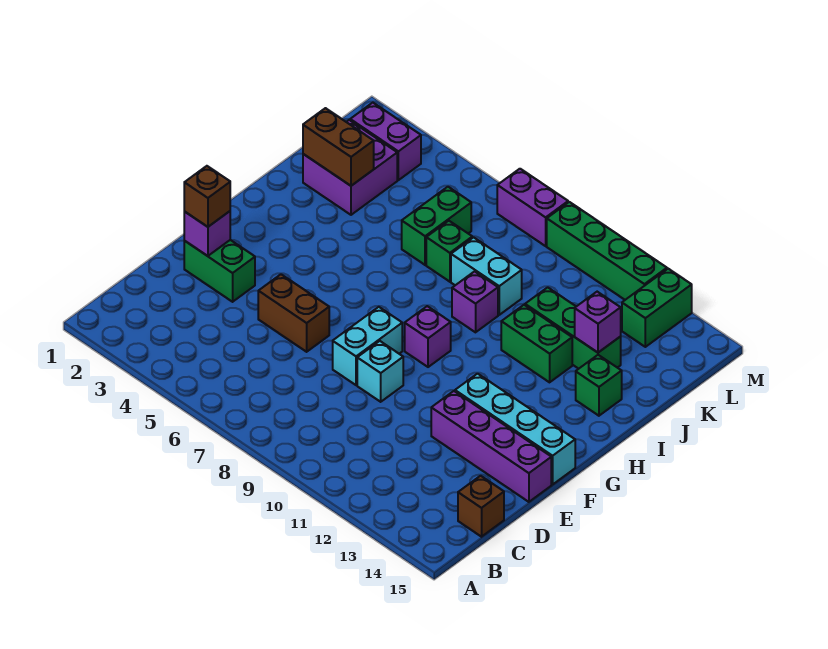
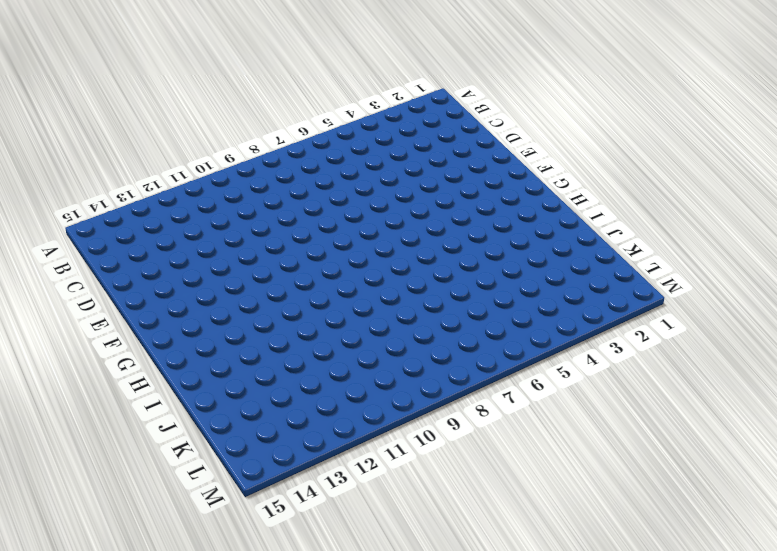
none -> brown 1x1 brick [458,476,504,537]
none -> green 1x2 brick [184,240,255,302]
none -> brown 1x2 brick [258,274,329,352]

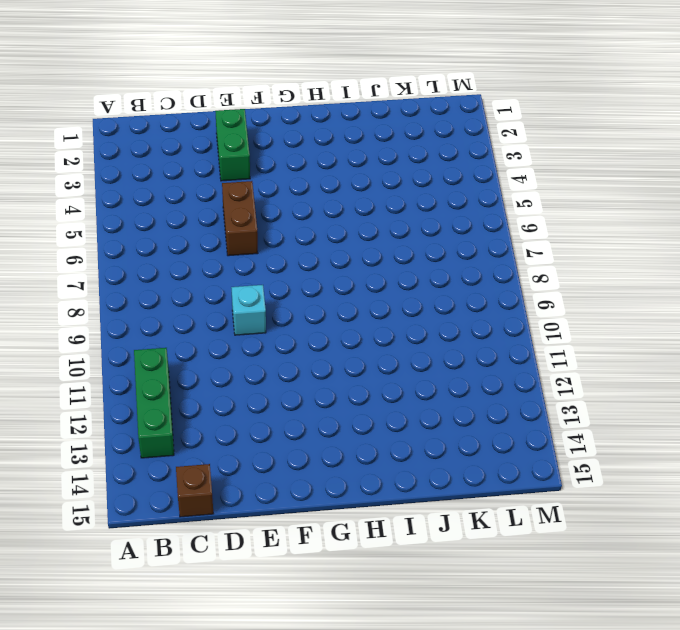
green 1x3 brick [134,348,174,458] -> green 1x3 brick moved to [525,287,621,369]
none -> cyan 1x2 brick [333,307,402,385]
none -> purple 1x4 brick [431,391,551,502]
none -> cyan 1x4 brick [455,374,575,484]

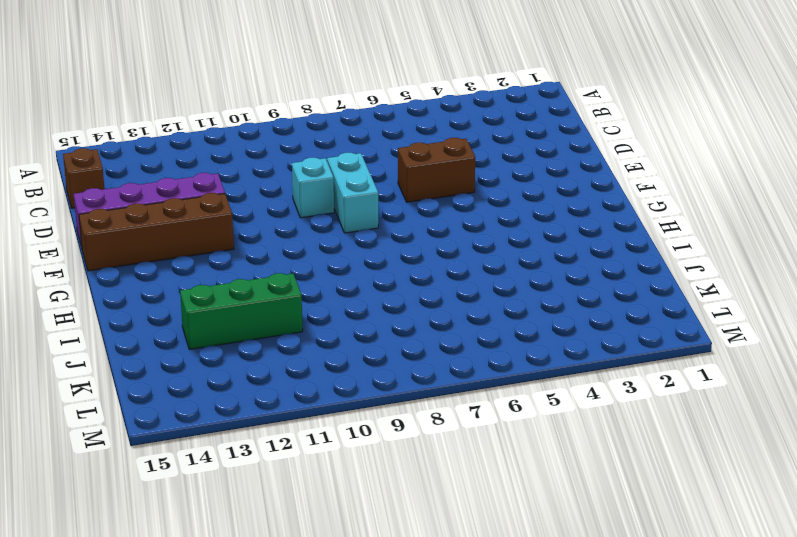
brown 1x4 brick [79,193,234,271] -> cyan 1x4 brick [455,374,575,484]
none -> green 1x2 brick [184,240,255,302]
none -> purple 1x1 brick [405,306,451,367]
none -> purple 1x1 brick [452,271,498,332]

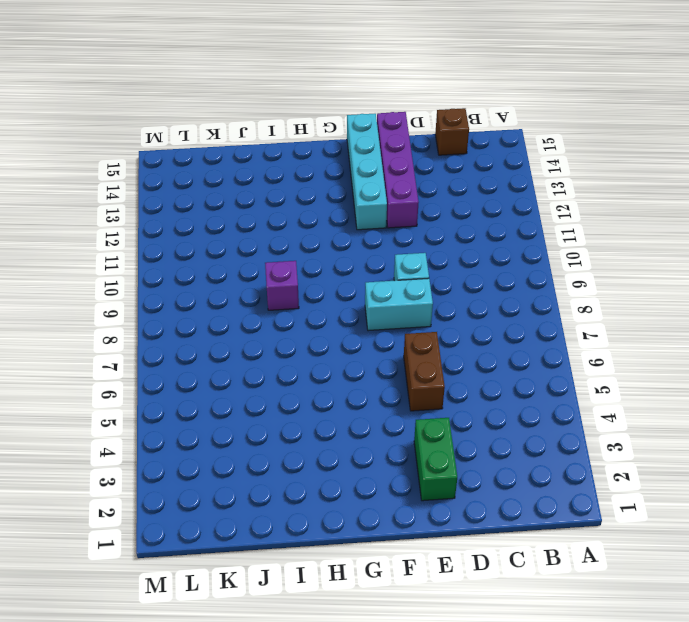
none -> purple 1x1 brick [405,306,451,367]
none -> green 1x2 brick [501,305,572,382]
none -> green 1x1 brick [576,355,622,416]

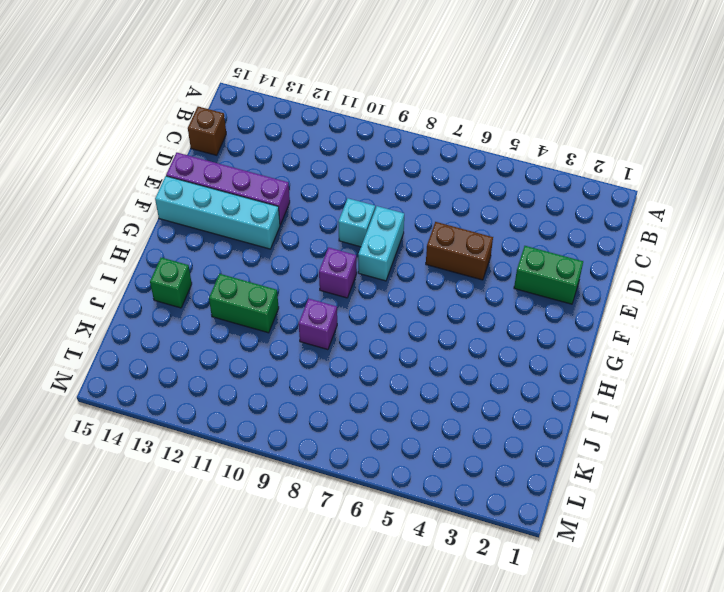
none -> purple 2x2 brick [303,120,397,215]
none -> green 1x2 brick [402,187,471,265]
none -> green 1x1 brick [426,221,472,282]

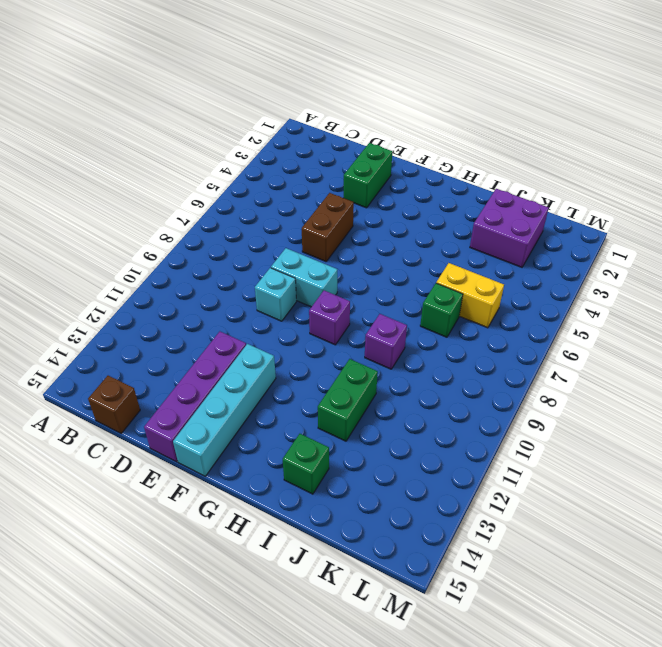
yellow 1x2 brick [436,263,504,328] -> green 1x2 brick [402,187,471,265]
none -> cyan 1x2 brick [451,237,522,315]
none -> green 1x3 brick [525,287,621,369]
none -> purple 1x2 brick [350,103,421,180]

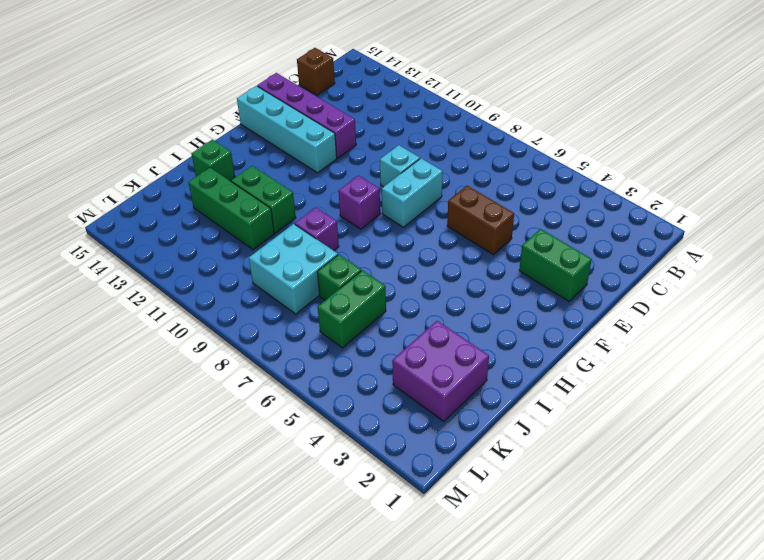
cyan 2x2 brick [249,224,338,314] -> cyan 1x2 brick [451,237,522,315]
none -> purple 1x2 brick [350,103,421,180]
none -> green 1x2 brick [622,269,692,347]
none -> purple 1x2 brick [497,169,568,246]

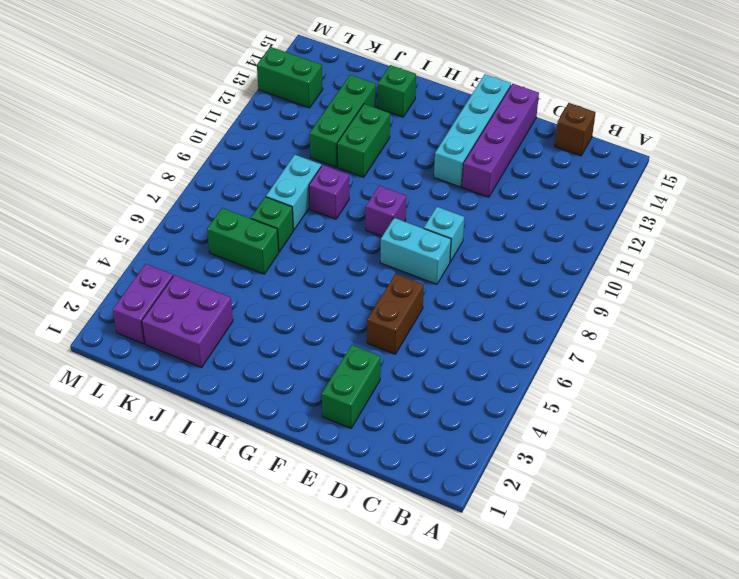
none -> purple 1x2 brick [497,169,568,246]
none -> green 1x4 brick [547,202,667,300]
none -> purple 1x1 brick [184,211,230,256]

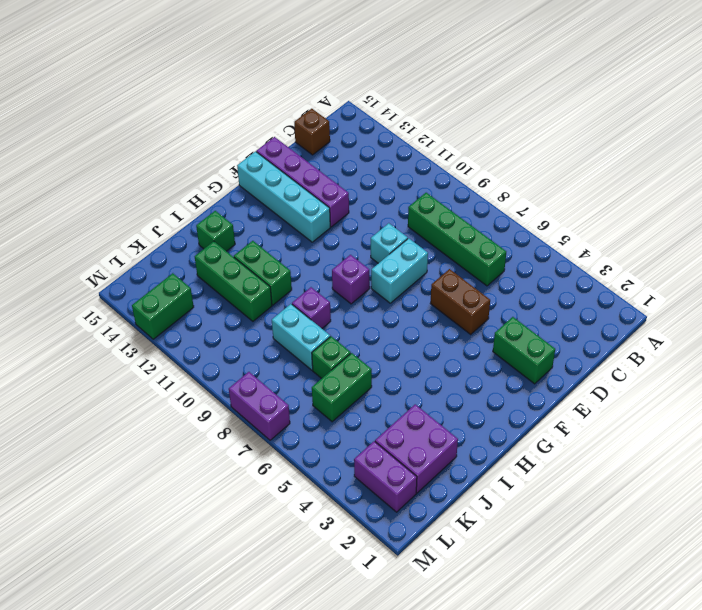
green 1x4 brick [408,193,506,286] -> green 1x4 brick moved to [547,202,667,300]
none -> purple 1x1 brick [184,211,230,256]
none -> brown 1x2 brick [303,108,374,186]
none -> purple 1x1 brick [575,292,621,352]

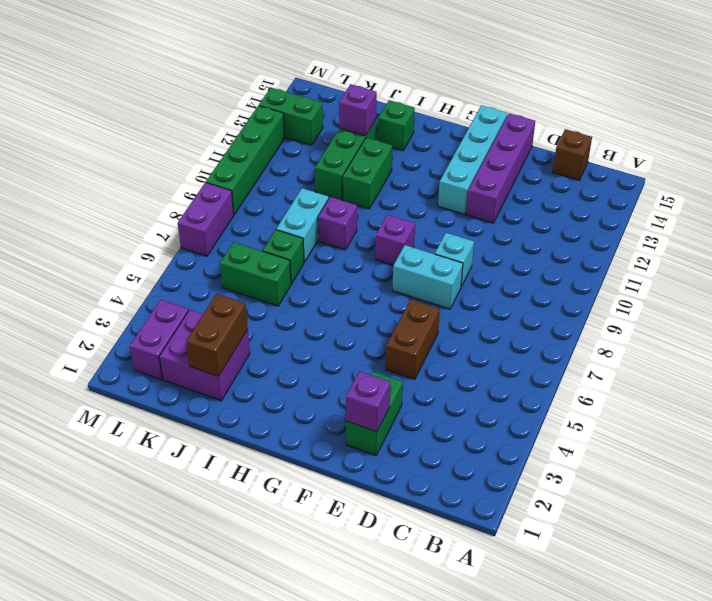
none -> brown 1x1 brick [184,166,230,227]

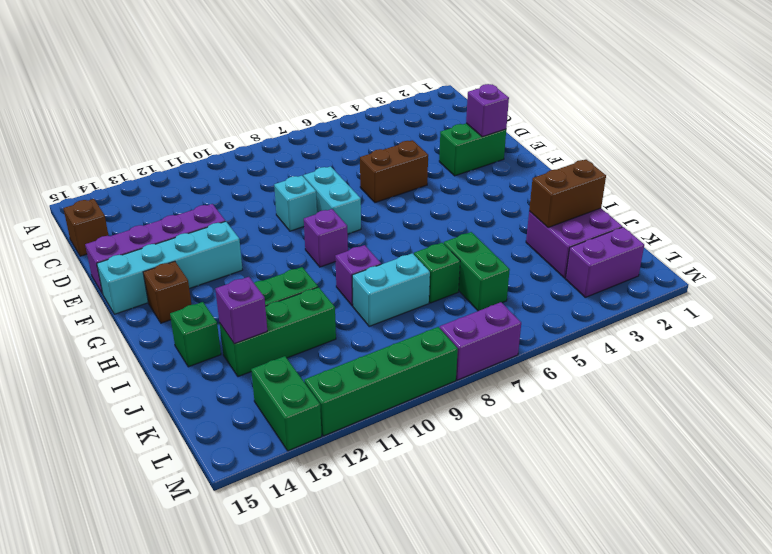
brown 1x1 brick [143,261,191,323] -> brown 1x1 brick moved to [184,166,230,227]

